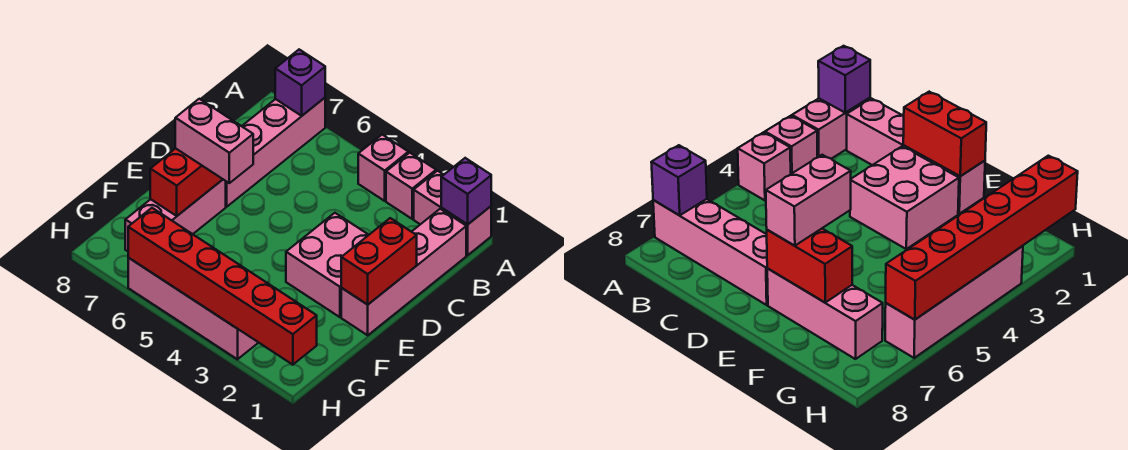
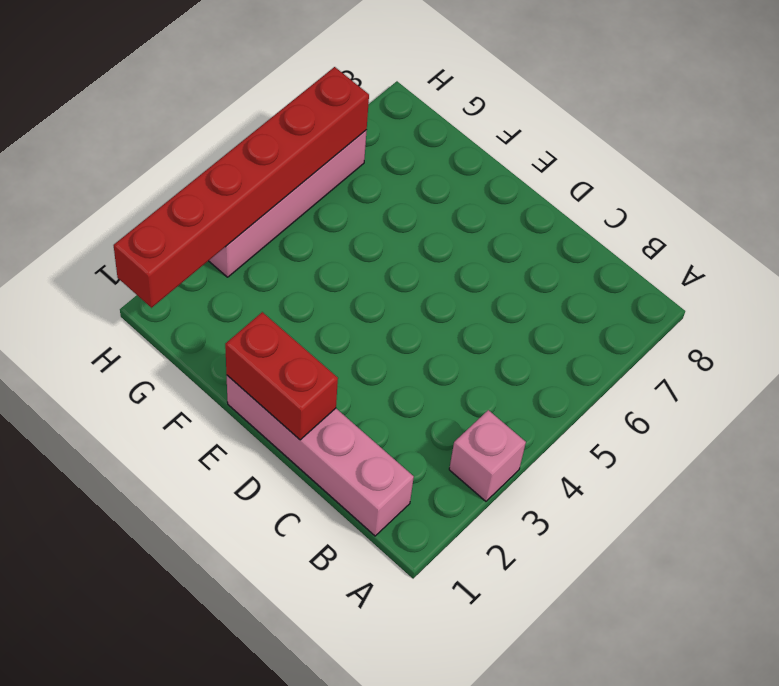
none -> pink 1x2 brick [414,171,491,255]
none -> pink 1x1 brick [358,135,408,201]
none -> pink 1x4 brick [226,98,325,207]

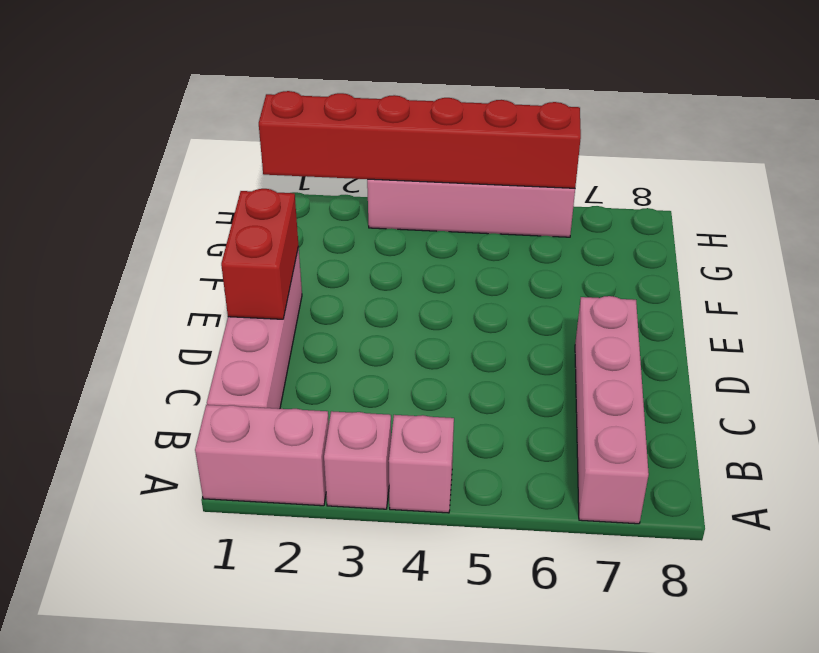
none -> pink 2x2 brick [286,213,368,317]
none -> pink 1x3 brick [125,180,226,251]
none -> purple 1x1 brick [441,158,491,224]

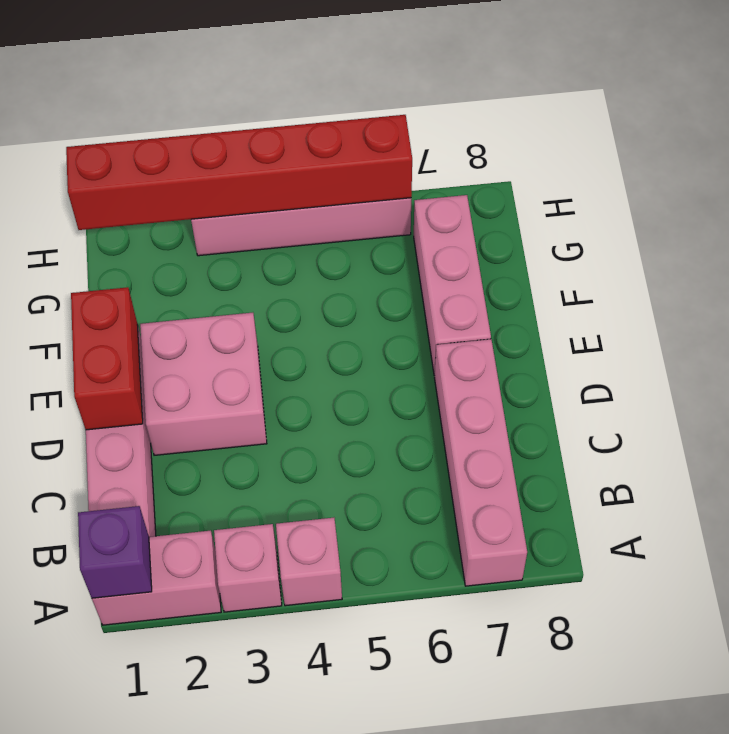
none -> purple 1x1 brick [275,50,325,116]
none -> red 1x2 brick [150,148,223,216]
none -> pink 1x2 brick [175,99,253,183]

